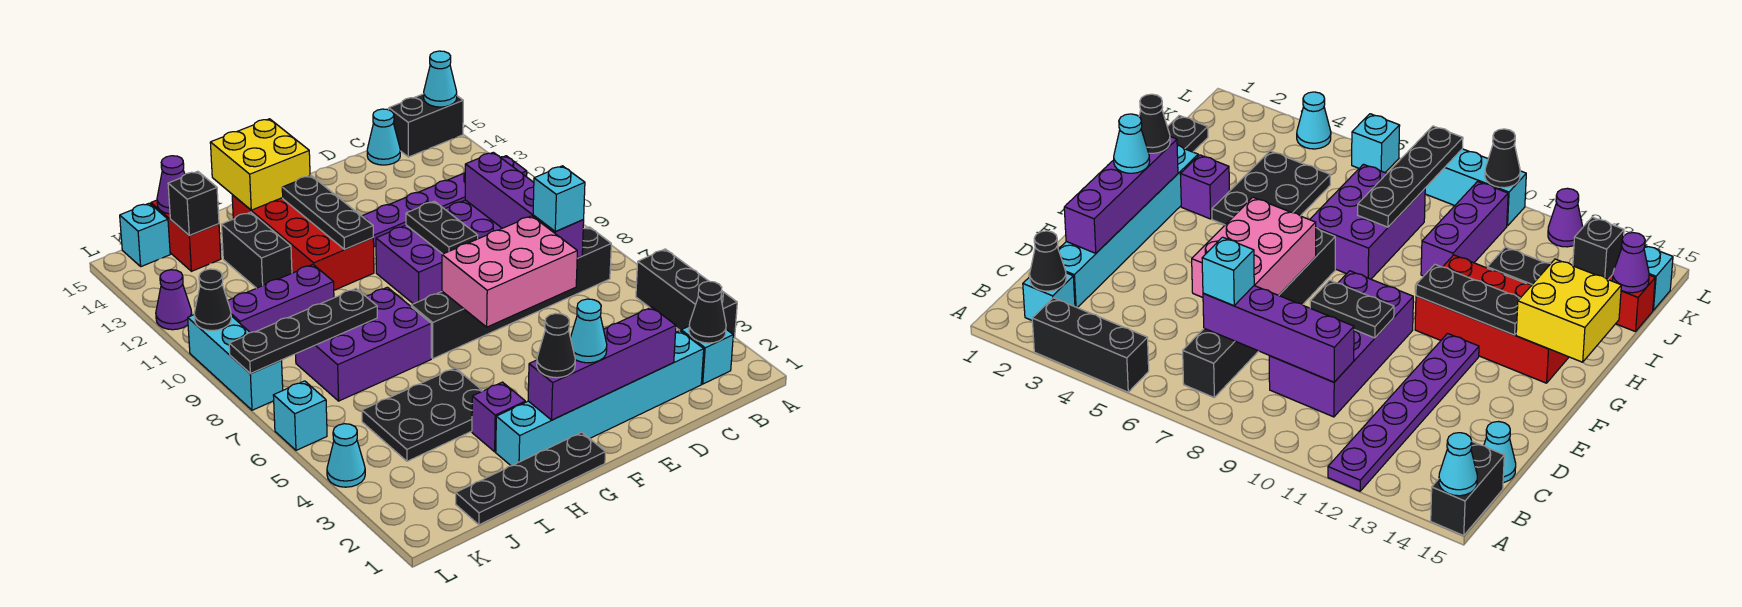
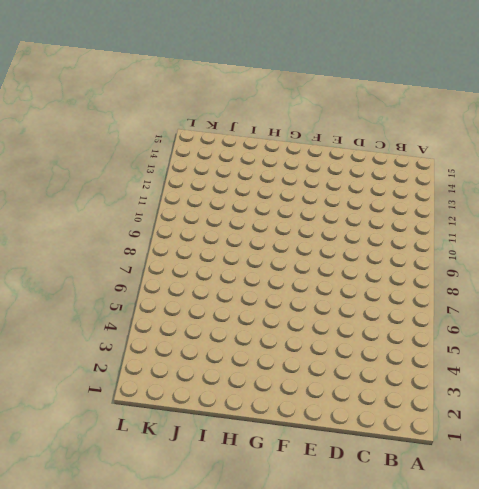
none -> black 1x3 brick [636,249,737,339]
none -> purple 1x6 plate [362,156,527,247]
none -> black 1x2 brick [389,94,463,157]
none -> cyan 1x1 brick [681,326,733,384]

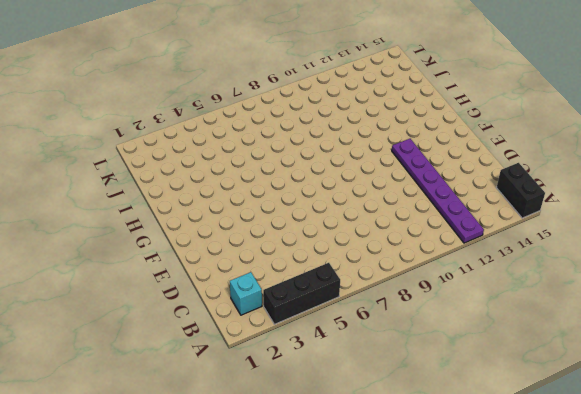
none -> black 1x6 brick [411,227,611,359]
none -> cyan 1x6 brick [496,330,704,466]
none -> purple 2x4 brick [376,200,502,304]
none -> cyan 1x1 cone [367,109,400,165]

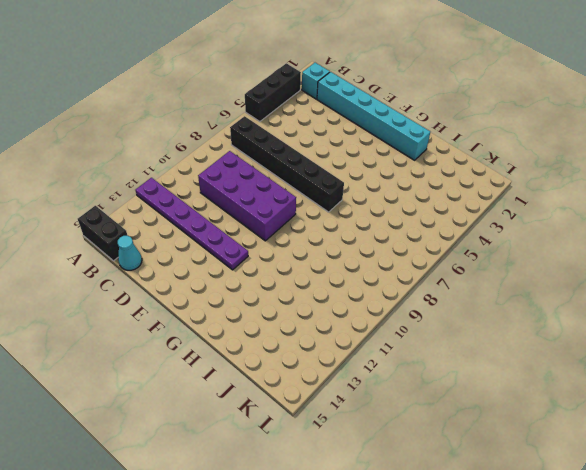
none -> black 1x4 plate [456,432,606,525]
none -> red 2x4 brick [232,195,374,290]
none -> purple 1x1 brick [472,382,525,452]
none -> black 2x3 plate [362,368,483,461]

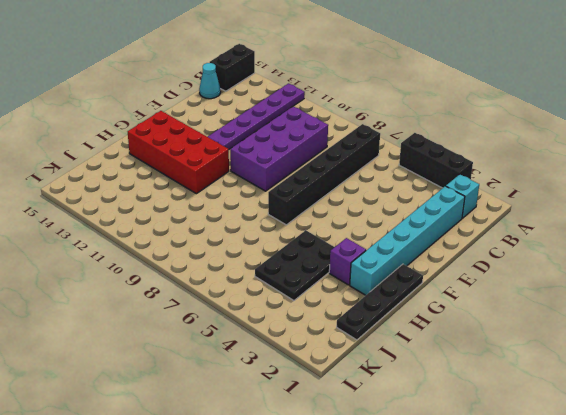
none -> purple 2x3 brick [296,287,431,401]
none -> purple 1x3 brick [228,265,334,333]
none -> black 1x2 brick [222,212,292,288]
none -> red 1x2 brick [151,200,221,271]

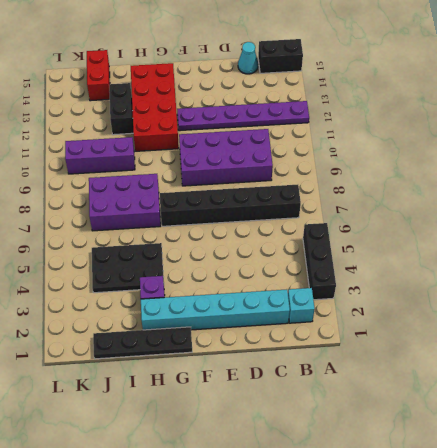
none -> cyan 1x1 brick [120,203,170,267]
none -> cyan 1x1 cone [327,424,365,487]
none -> cyan 1x1 brick [273,381,327,450]
none -> cyan 1x3 brick [188,315,283,410]

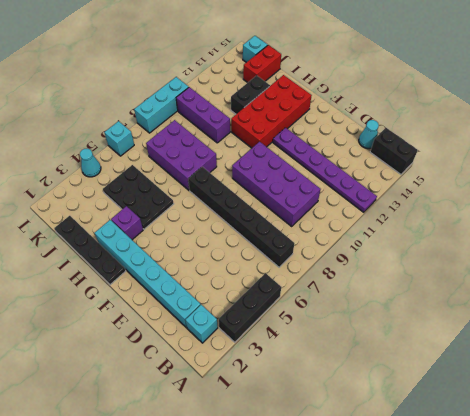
none -> purple 1x1 cone [156,270,192,330]
none -> cyan 1x1 cone [424,51,457,107]
none -> black 1x1 cone [689,281,726,343]
none -> purple 1x4 brick [465,152,584,258]

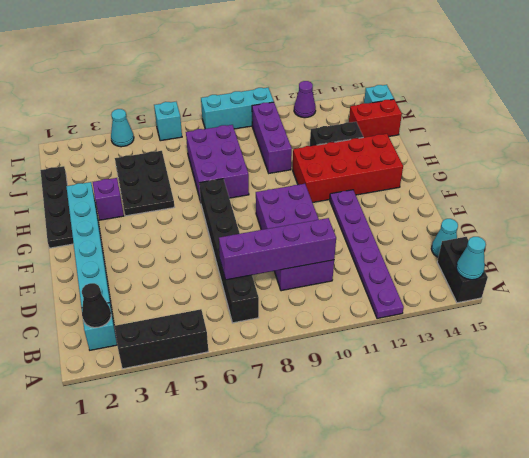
none -> purple 1x4 brick [528,307,676,420]
none -> pink 2x3 brick [442,216,577,327]
none -> black 1x2 plate [406,201,478,254]
none -> black 1x3 plate [282,176,373,249]

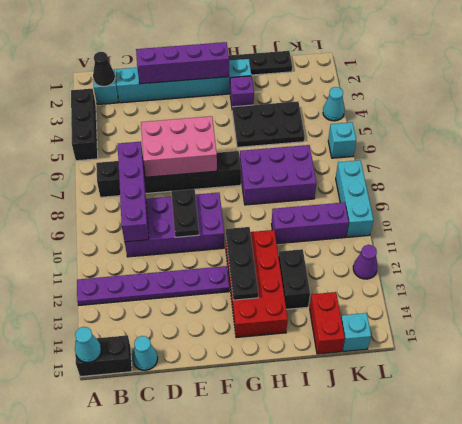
none -> yellow 2x2 brick [210,119,310,210]
none -> black 1x4 plate [229,289,377,374]
none -> black 1x1 brick [168,171,219,236]
none -> purple 1x1 cone [157,156,185,214]

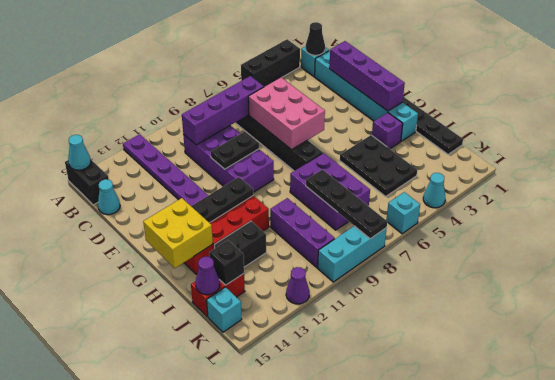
none -> black 1x1 cone [194,269,231,330]
none -> cyan 1x1 brick [533,166,585,232]
none -> cyan 1x1 cone [570,299,607,363]
none -> black 1x1 cone [537,313,575,378]

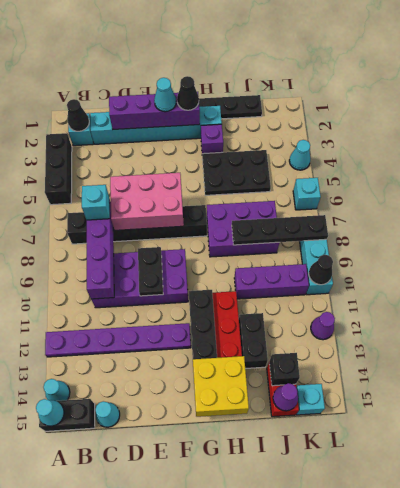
cyan 1x1 cone [44,379,70,401] -> none

